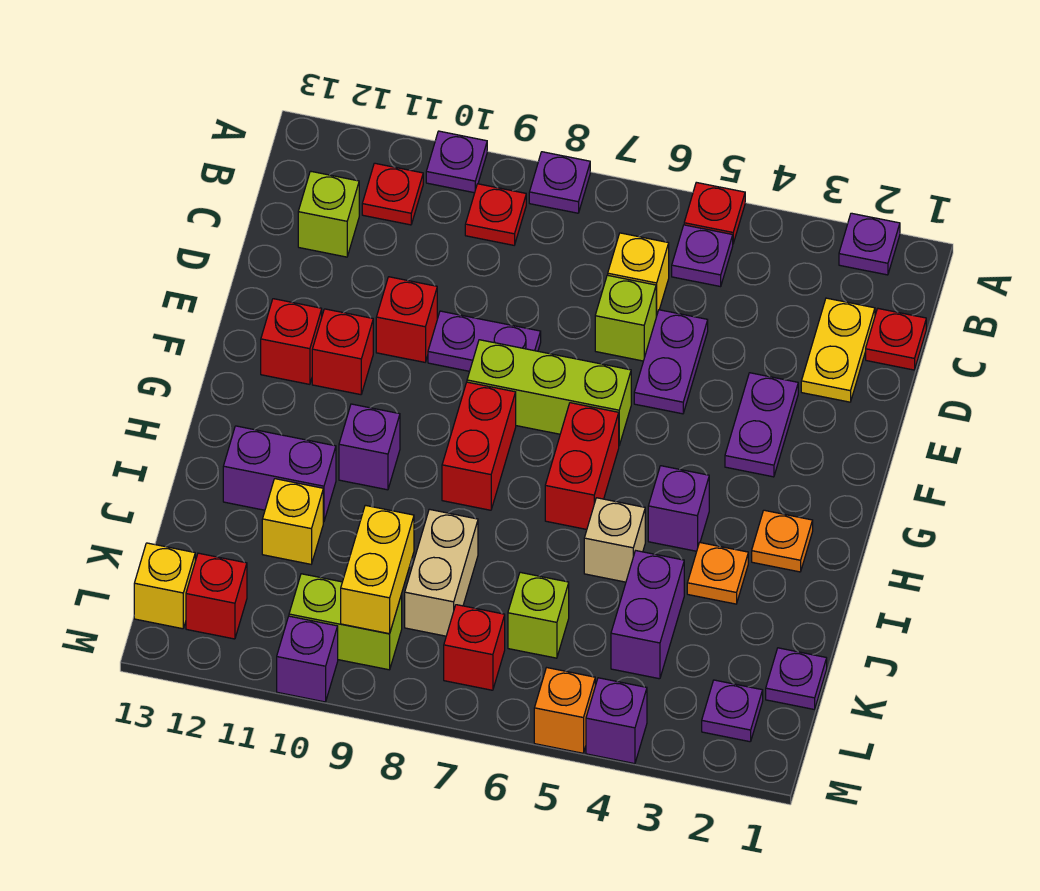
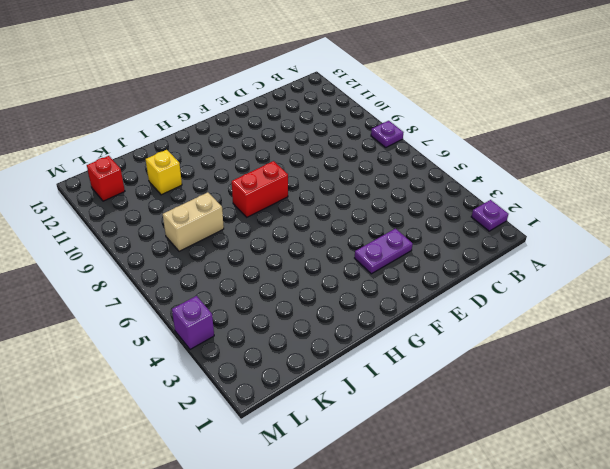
none -> red 1x1 plate [684,182,745,243]
none -> purple 1x1 plate [426,131,487,193]
none -> purple 1x1 plate [672,225,733,287]
none -> red 1x1 plate [465,184,526,245]

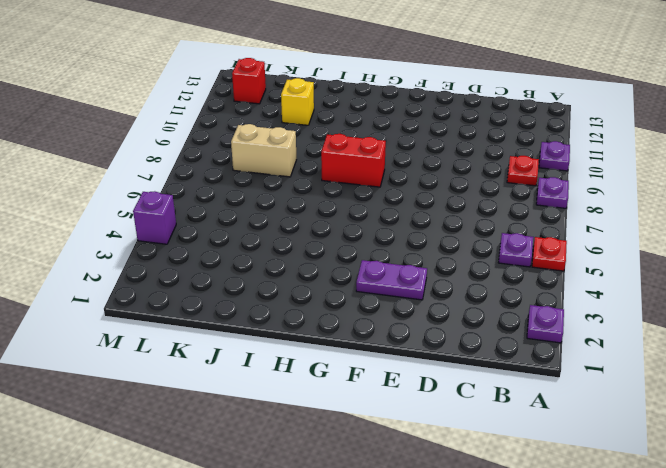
none -> red 1x1 plate [362,163,423,225]
none -> red 1x1 plate [866,309,926,370]
none -> yellow 1x2 plate [801,298,875,402]
none -> yellow 1x1 brick [608,233,669,317]

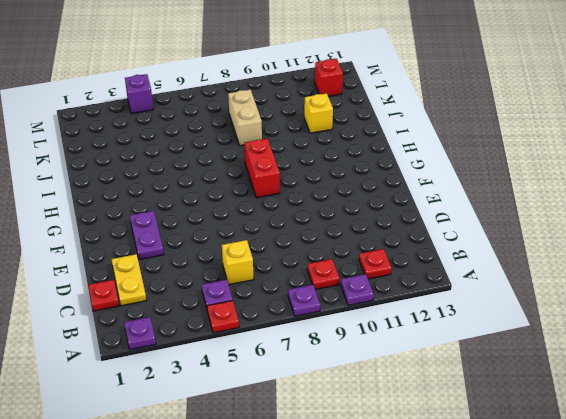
none -> lime 1x1 brick [298,171,359,257]
none -> purple 1x2 plate [634,310,708,414]
none -> lime 1x1 brick [595,275,656,361]
none -> purple 1x2 plate [428,311,541,371]

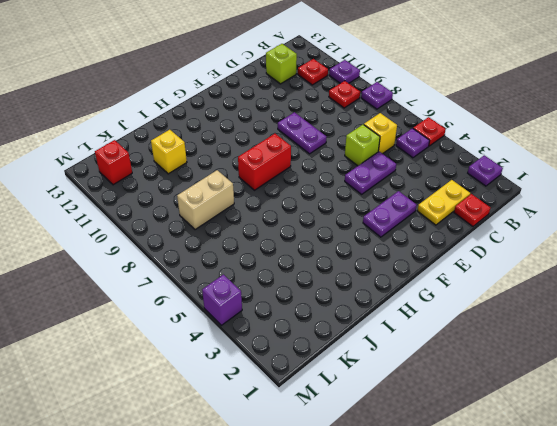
none -> red 1x1 brick [376,277,437,362]
none -> lime 1x3 brick [467,340,631,445]
none -> red 1x1 brick [312,309,373,395]
none -> red 1x1 brick [261,299,322,384]

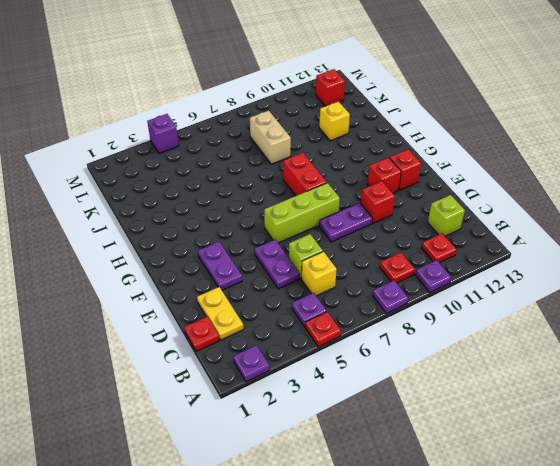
none -> red 1x2 brick [545,403,619,529]
none -> orange 1x1 plate [752,510,813,572]
none -> purple 1x1 brick [648,466,709,551]
none -> purple 1x1 brick [339,404,400,490]

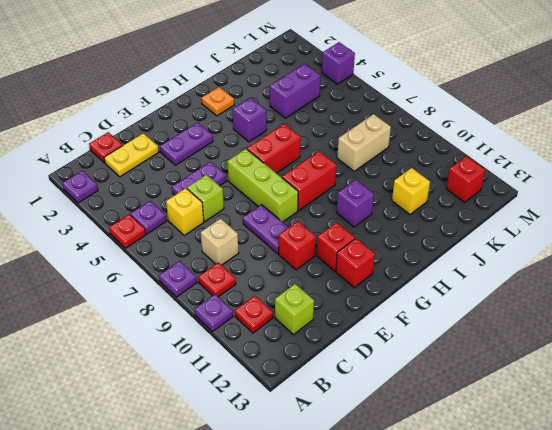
tan 1x1 brick [201,219,239,265] -> tan 1x1 brick moved to [584,498,645,582]
none -> orange 1x1 plate [687,543,748,604]
none -> purple 1x2 brick [223,426,336,522]
none -> purple 1x1 plate [766,648,827,710]
none -> lime 1x1 brick [508,572,569,658]

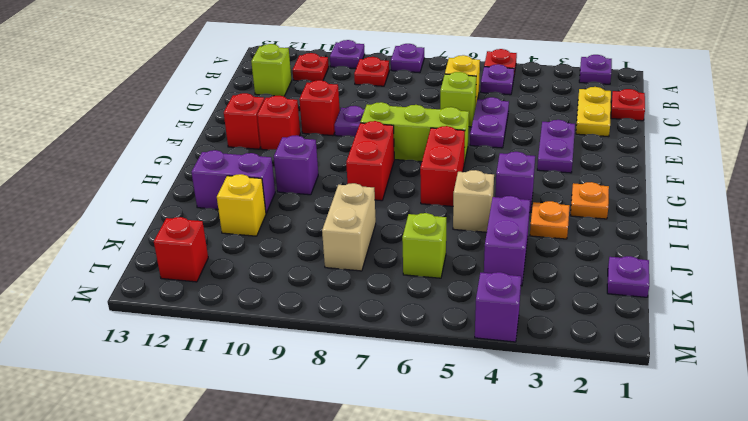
none -> purple 1x1 plate [702,680,763,742]
none -> red 1x1 brick [444,605,505,690]
none -> lime 1x2 brick [289,574,402,670]
none -> yellow 1x1 brick [134,543,195,629]

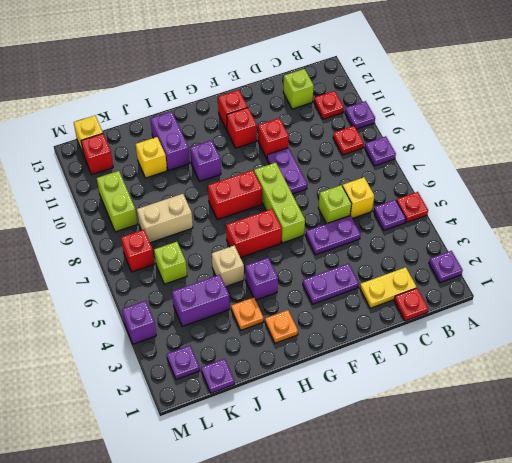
none -> orange 1x1 brick [534,668,595,753]
none -> purple 1x1 brick [277,616,338,702]
none -> yellow 1x2 brick [341,505,414,634]

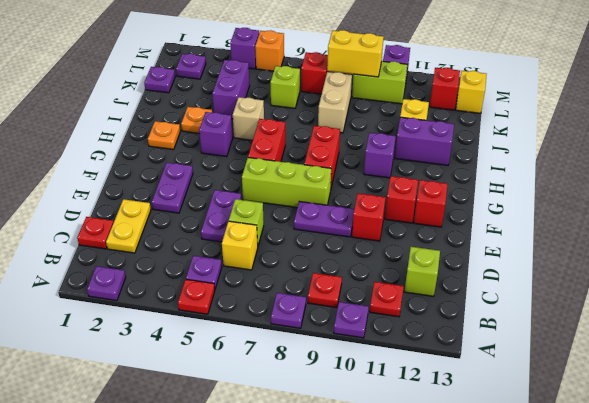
yellow 1x2 brick [327,30,384,77] -> yellow 1x2 brick turned to [341,505,414,634]

